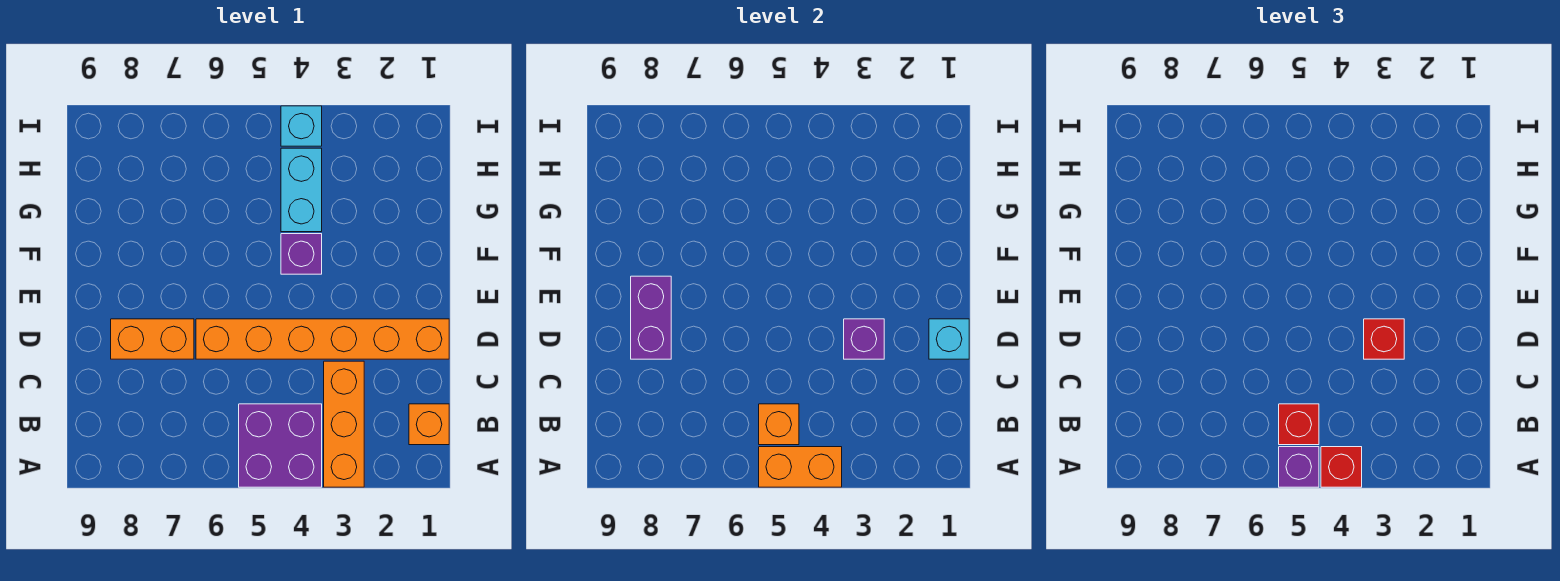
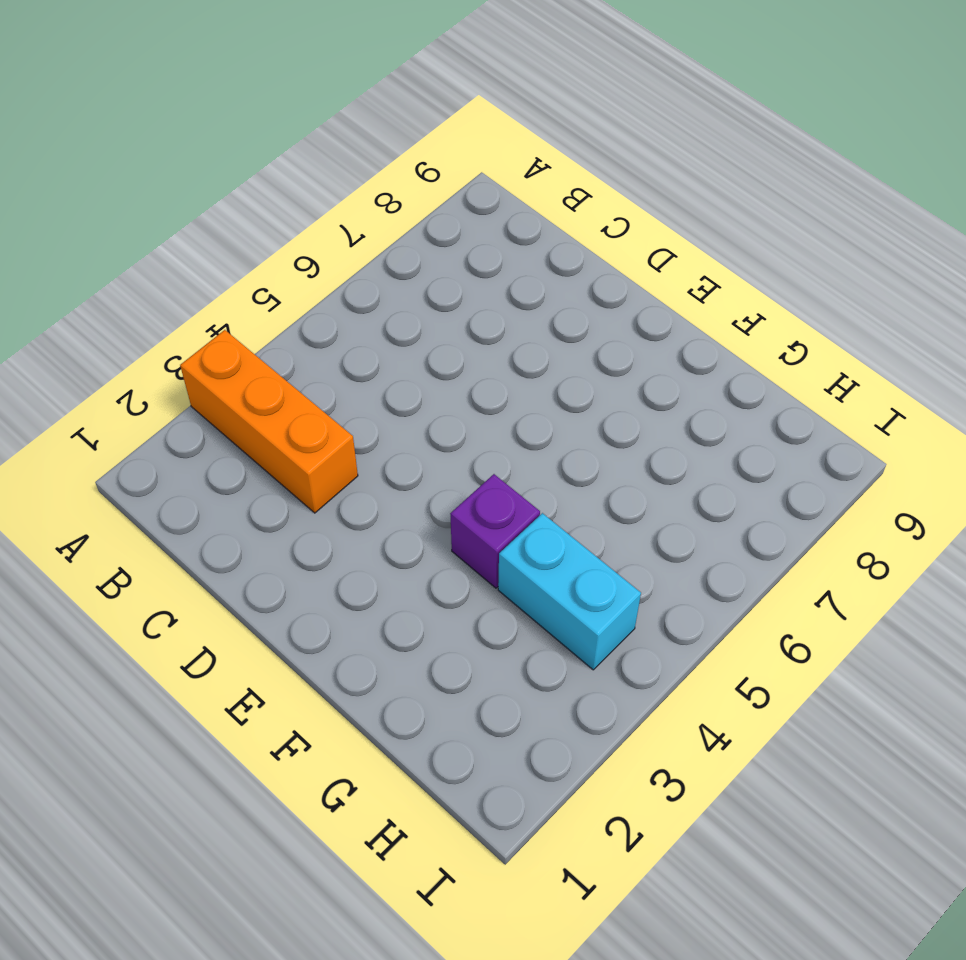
none -> purple 2x2 brick [239,404,322,487]
none -> orange 1x1 brick [409,404,449,445]
none -> orange 1x6 brick [196,319,449,359]

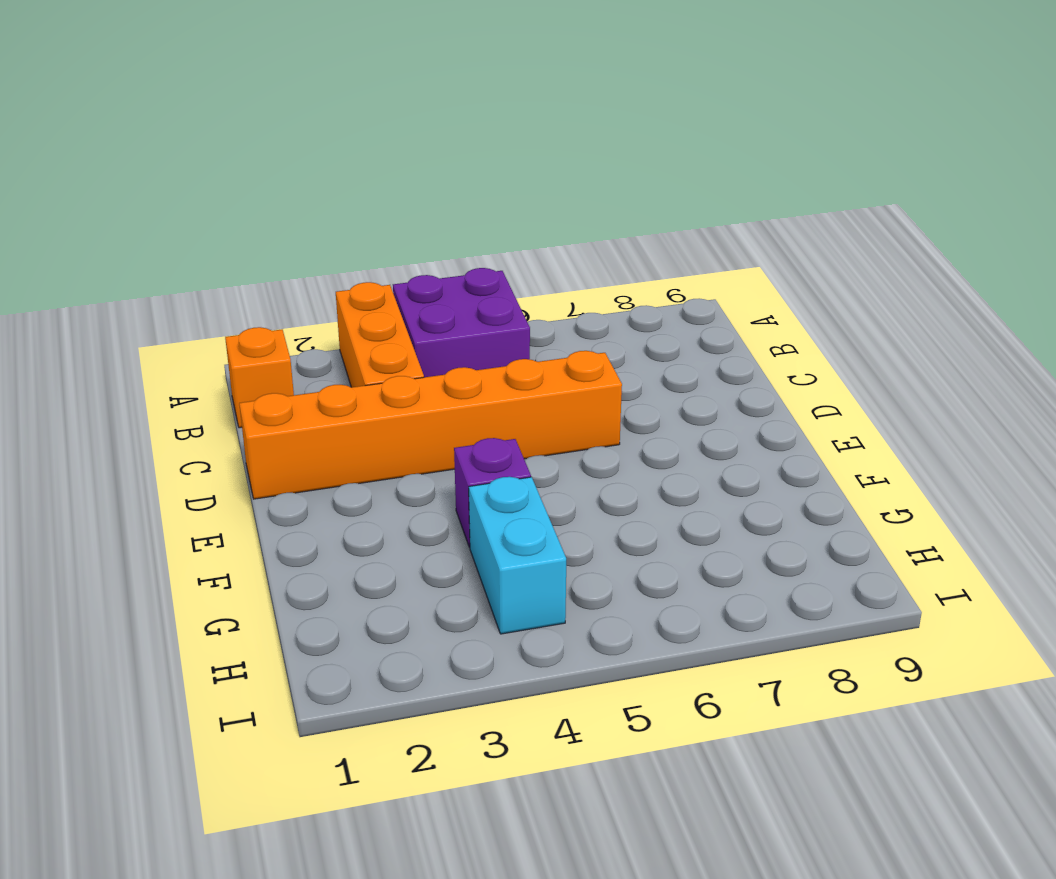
none -> orange 1x2 brick [111,319,194,359]
none -> cyan 1x1 brick [281,106,322,146]
none -> orange 1x2 brick [759,447,842,487]

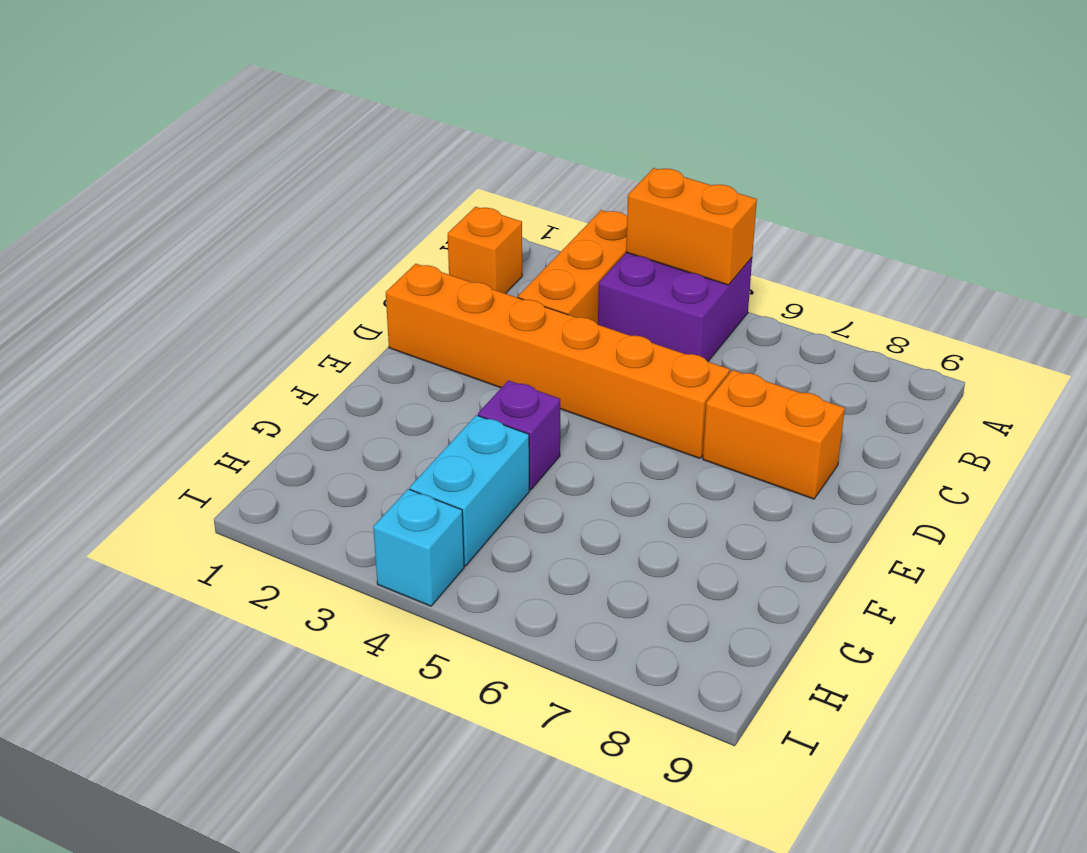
none -> orange 1x1 brick [759,404,799,445]
none -> cyan 1x1 brick [929,319,969,359]
none -> purple 1x1 brick [844,319,884,359]

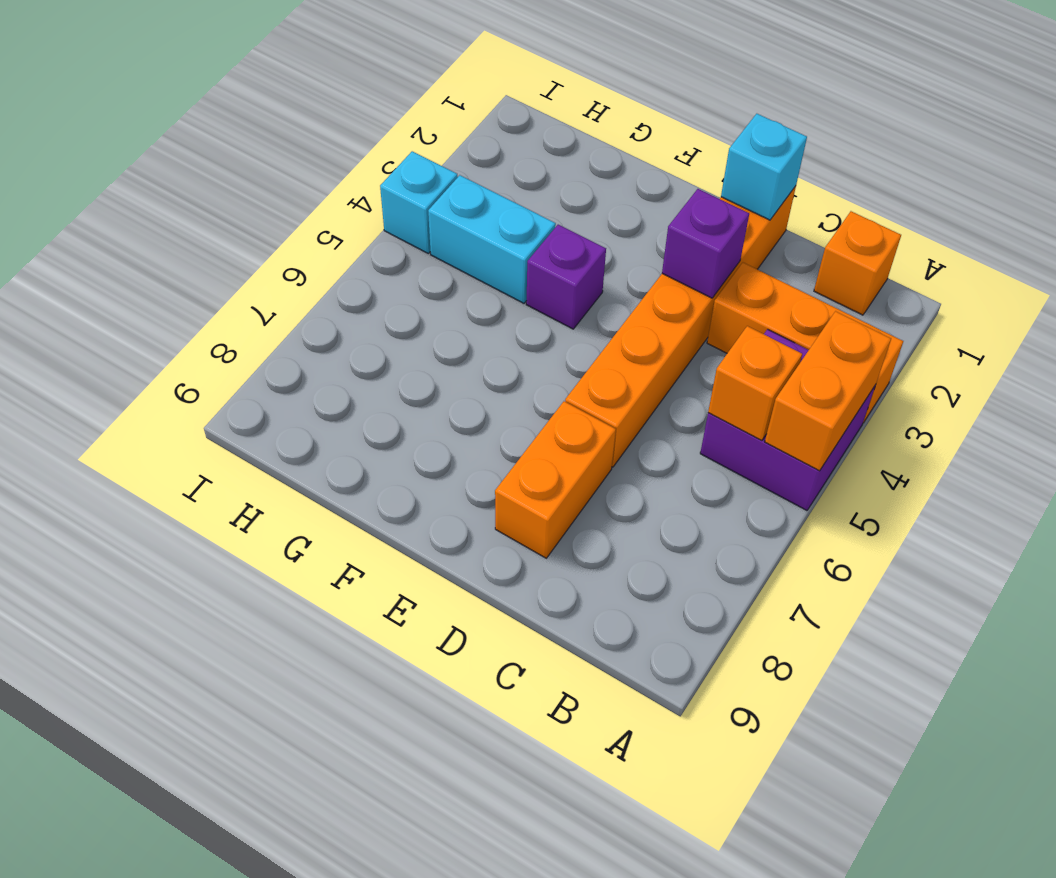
none -> purple 1x2 brick [631,276,671,359]
none -> red 1x1 brick [1321,447,1362,487]
none -> purple 1x1 brick [1279,447,1319,487]

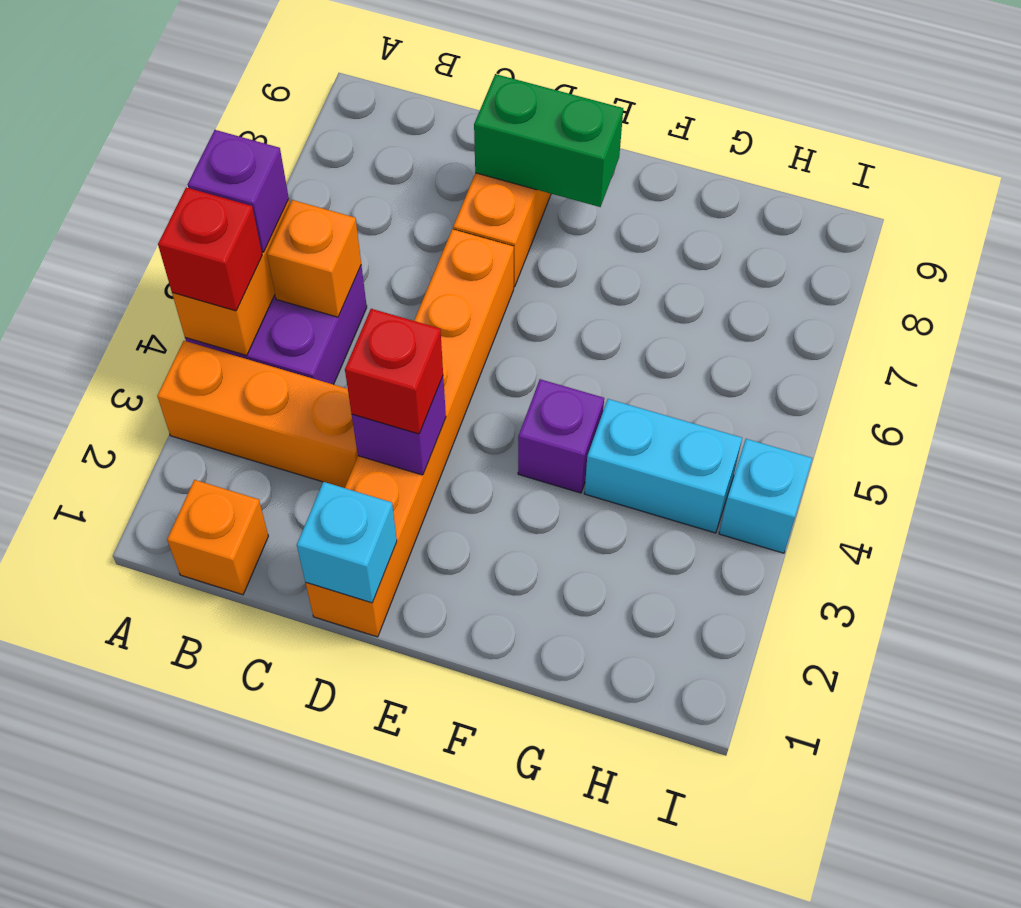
green 1x2 brick [474,74,623,207] -> purple 1x2 brick [631,276,671,359]
none -> red 1x1 brick [1279,404,1319,445]

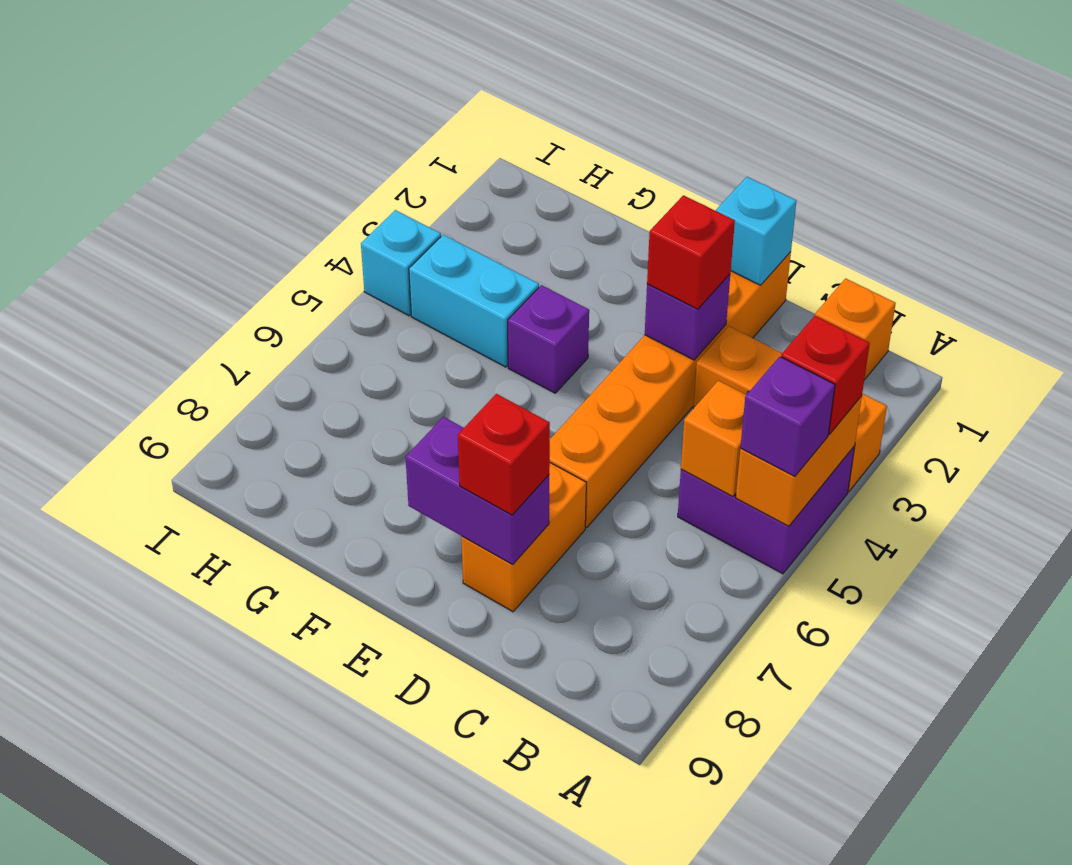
red 1x1 brick [458,394,550,515] -> red 1x1 brick moved to [1279,404,1319,445]

